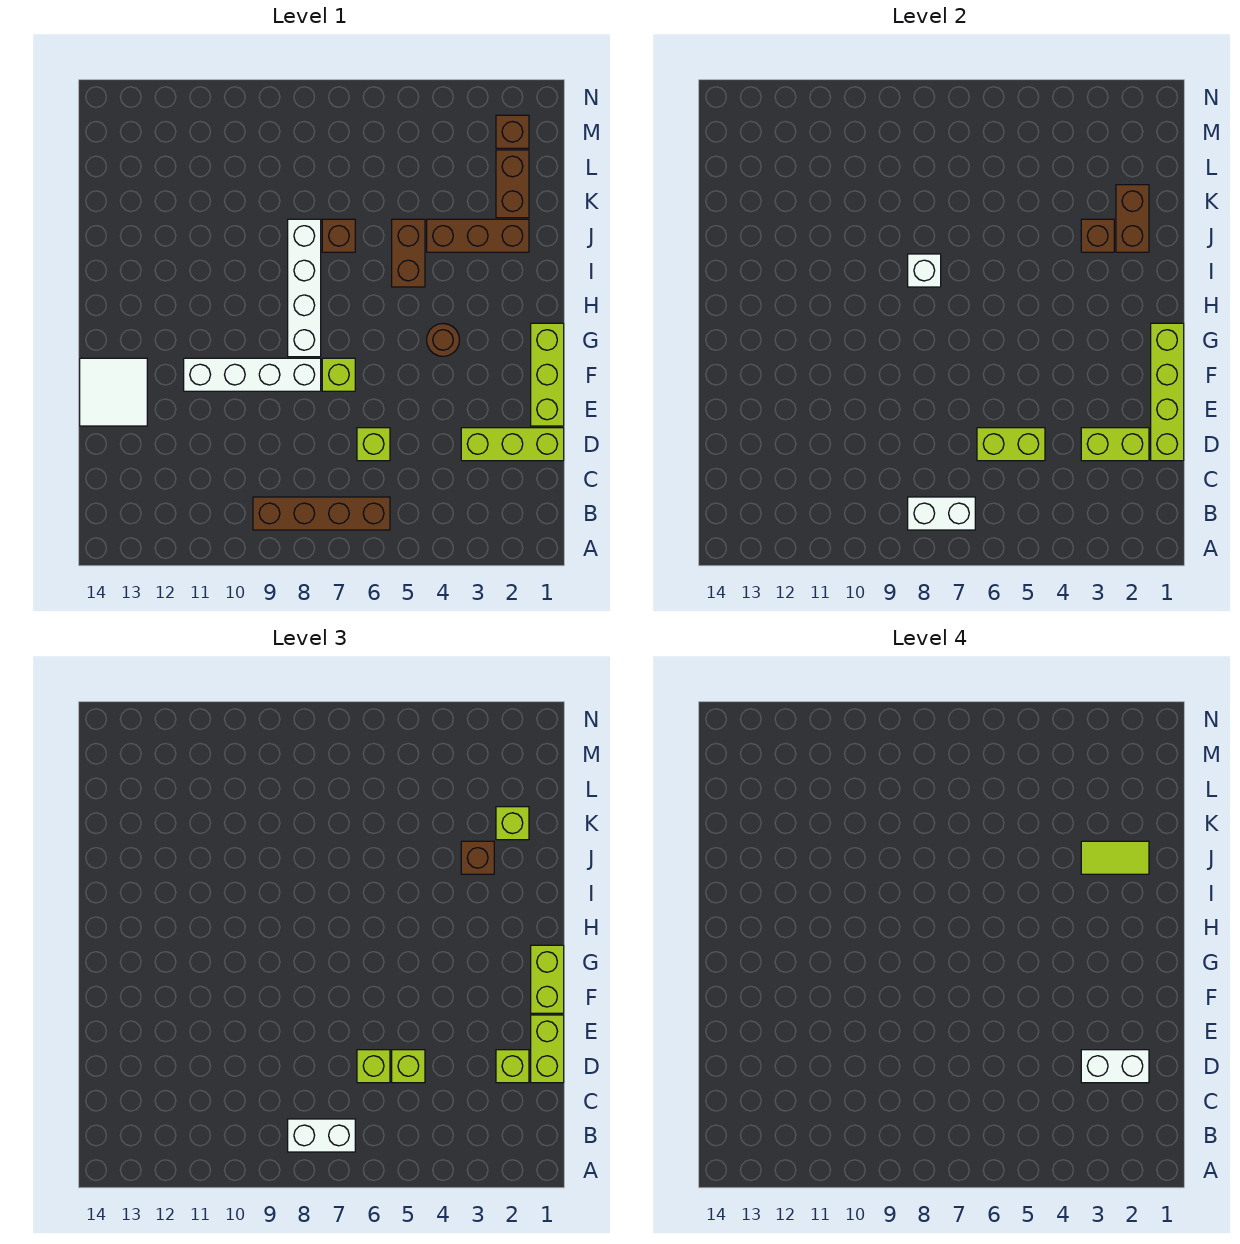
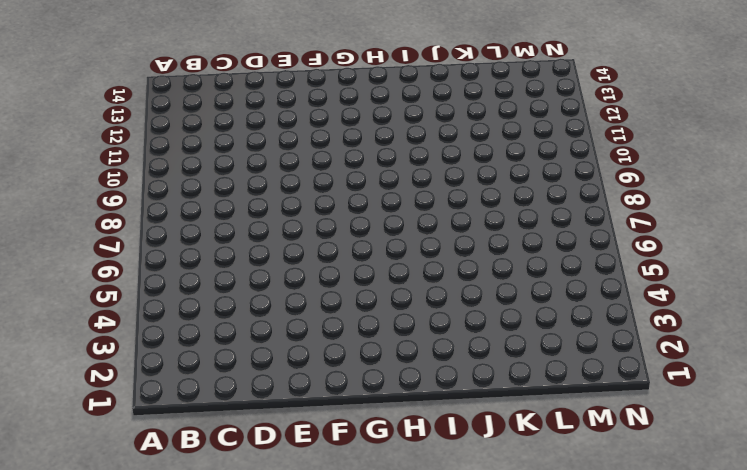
none -> brown 1x4 brick [253,497,390,530]
none -> lime 1x3 brick [461,428,564,461]
none -> lime 1x1 brick [357,428,390,461]
none -> lime 1x3 brick [531,323,564,426]

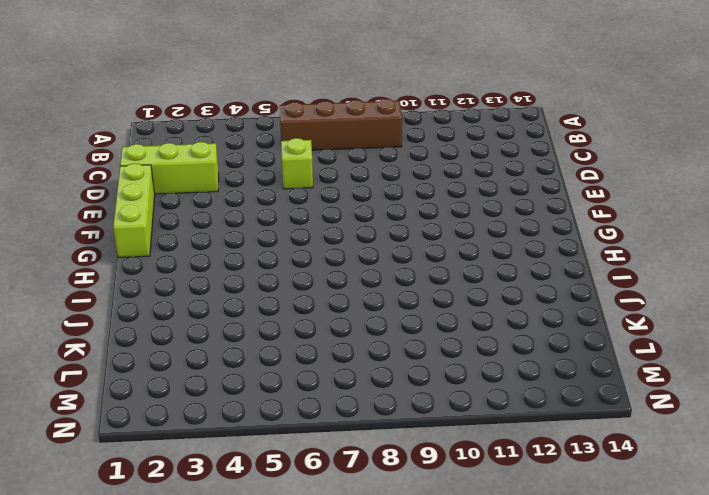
none -> white 2x2 tile [80,358,147,426]
none -> lime 1x1 brick [322,358,355,391]
none -> white 1x4 brick [184,358,321,391]
none -> brown 1x1 round brick [427,324,459,356]

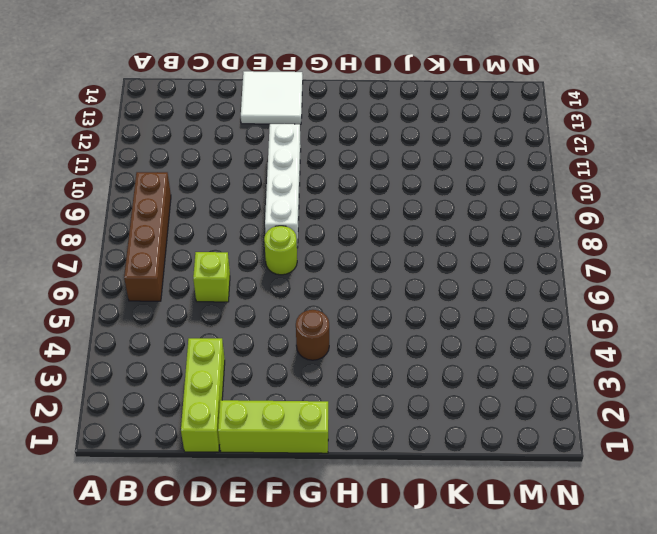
lime 1x1 round brick [264,226,297,275] -> lime 1x1 brick [322,358,355,391]
none -> white 1x4 brick [288,219,321,357]
none -> brown 1x2 brick [392,219,425,287]
none -> brown 1x3 brick [427,219,529,252]
none -> brown 1x1 brick [322,219,355,252]

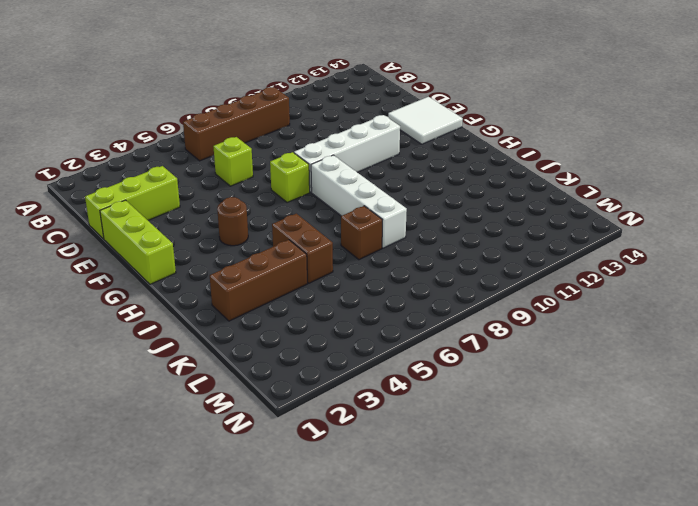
none -> brown 1x2 brick [496,150,529,218]
none -> brown 1x1 brick [496,115,529,148]
none -> white 1x2 brick [908,497,975,530]
none -> lime 1x4 brick [1151,323,1184,461]

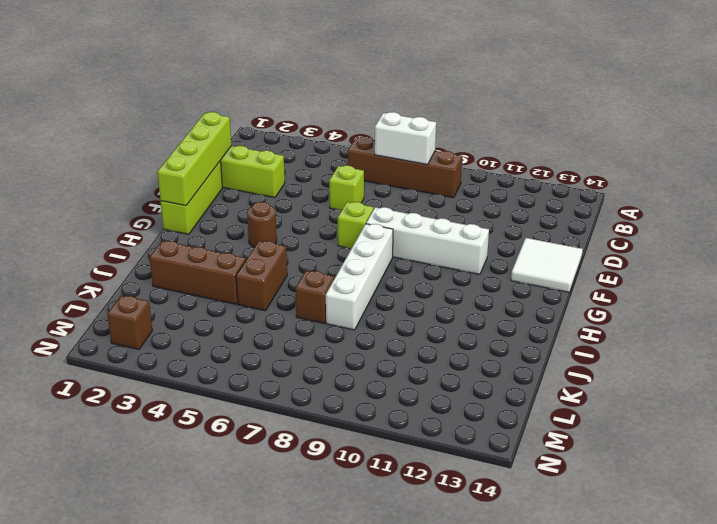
none -> brown 1x2 brick [496,150,529,218]
none -> lime 1x2 brick [1081,428,1149,461]
none -> lime 1x2 brick [977,428,1045,461]
none -> white 1x1 brick [908,254,941,287]

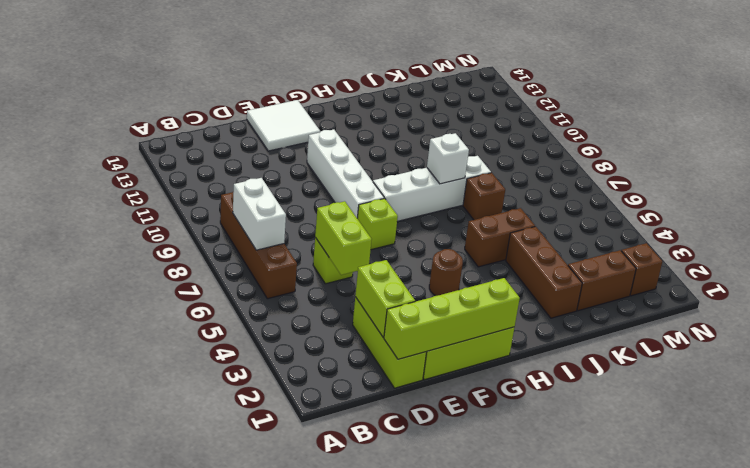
none -> brown 1x2 brick [1116,185,1149,252]
none -> brown 1x1 brick [1081,219,1114,252]
none -> white 1x2 brick [288,1119,355,1152]
none -> lime 1x2 brick [531,1015,564,1083]

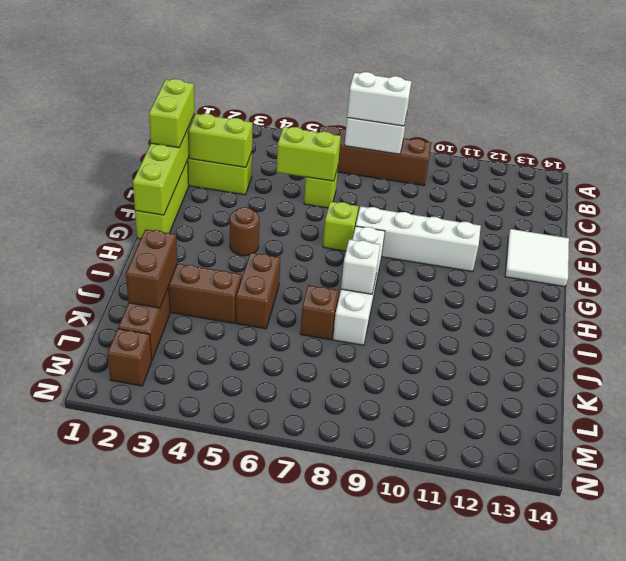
none -> brown 1x1 brick [1081,219,1114,252]
none -> lime 1x1 brick [496,1050,529,1083]
none -> lime 1x1 brick [392,1050,425,1083]
none -> lime 1x1 brick [357,1050,390,1083]

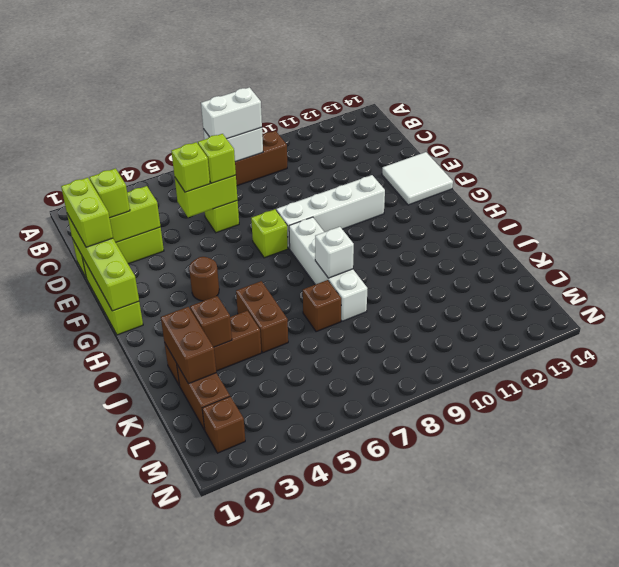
none -> lime 1x2 brick [531,945,564,1013]
none -> brown 1x1 brick [461,841,494,874]
none -> lime 1x1 brick [496,807,529,840]
none -> white 1x2 brick [1081,1050,1149,1083]

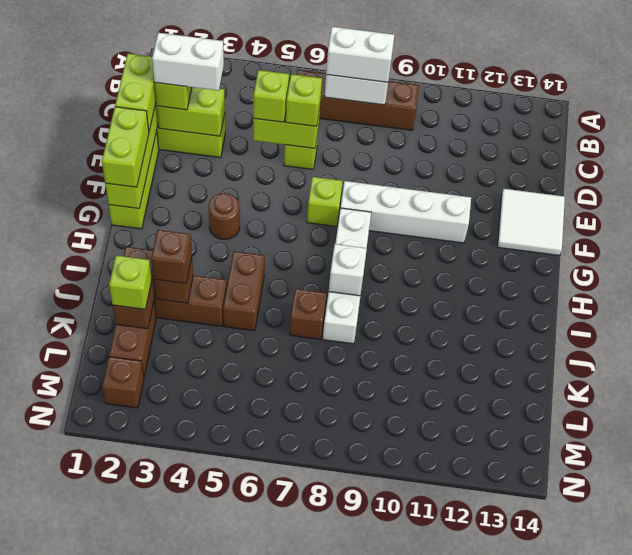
none -> lime 1x2 tile [1081,841,1149,874]

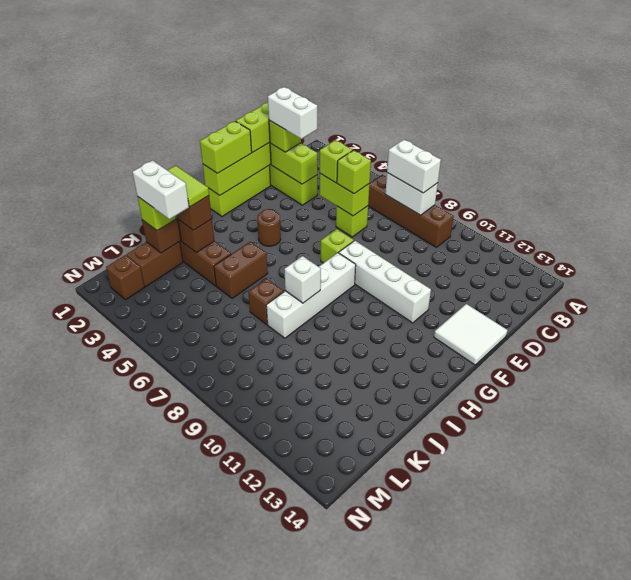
white 1x2 brick [133,160,189,219] -> none

